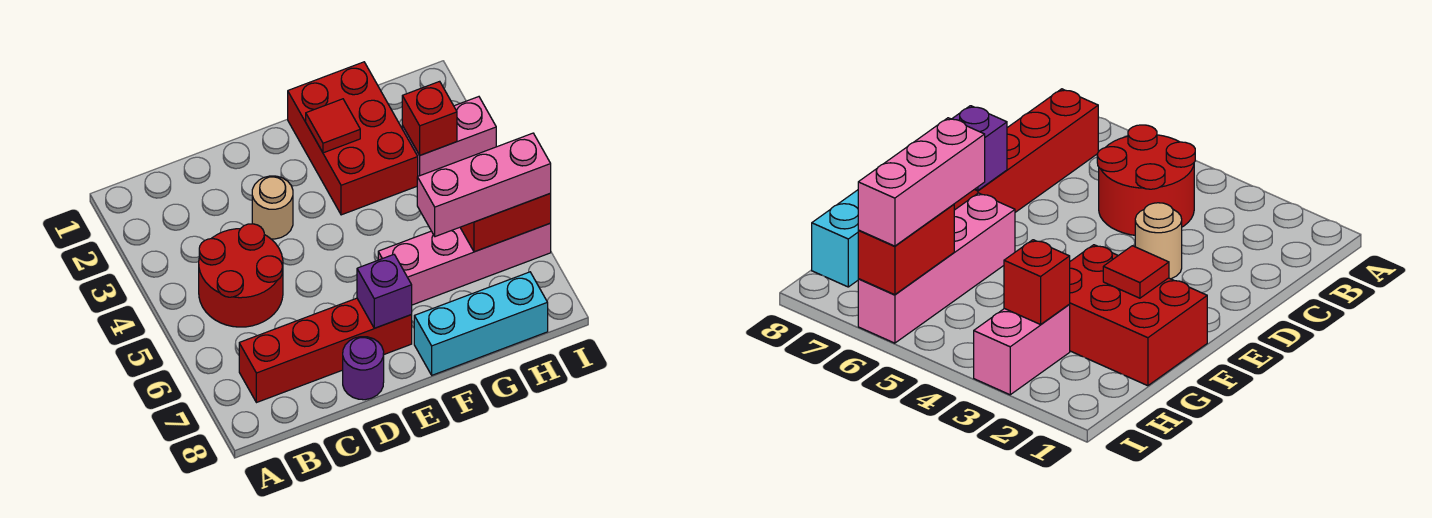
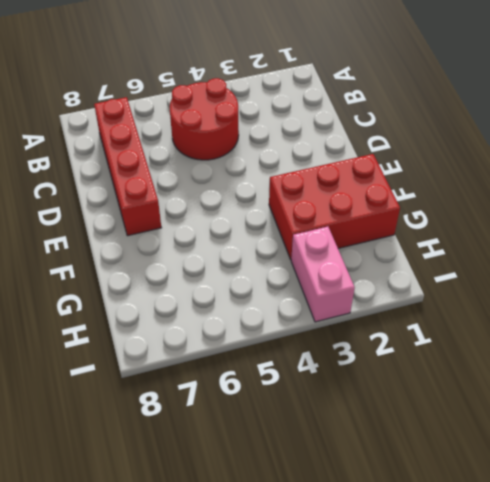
none -> tan 1x1 round brick [252,176,293,239]
none -> purple 1x1 round brick [343,337,384,400]
none -> pink 1x4 brick [378,223,551,305]

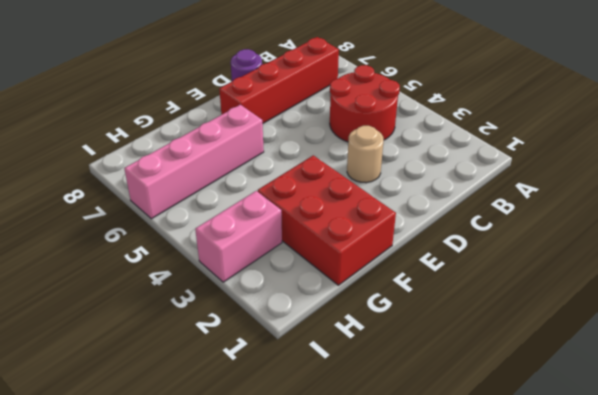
none -> cyan 1x3 brick [414,272,548,375]
none -> purple 1x1 brick [357,255,412,328]
none -> red 1x1 tile [306,99,360,153]

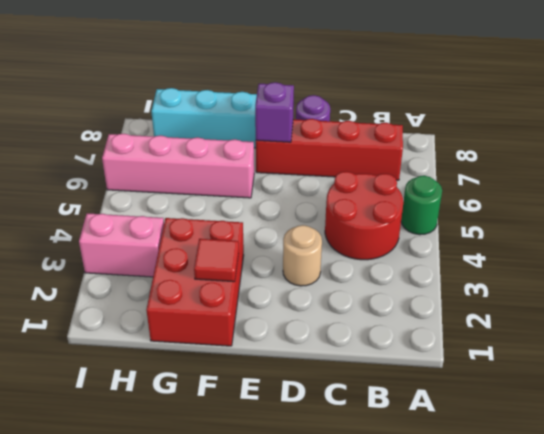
green 1x1 round brick [401,176,442,235] -> none
none -> red 1x1 brick [402,81,457,155]
none -> red 1x2 brick [460,193,551,252]
none -> pink 1x3 brick [417,133,551,237]

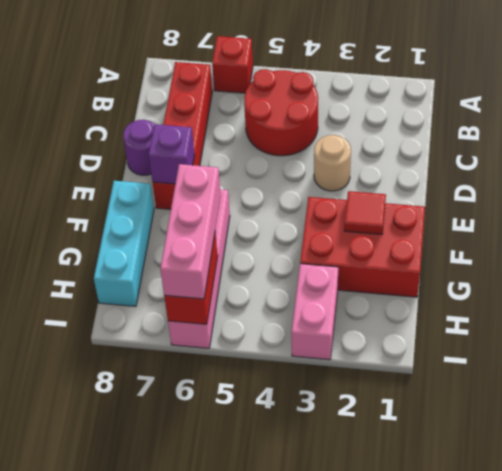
red 1x1 brick [212,36,253,93] -> red 1x1 brick moved to [402,81,457,155]

